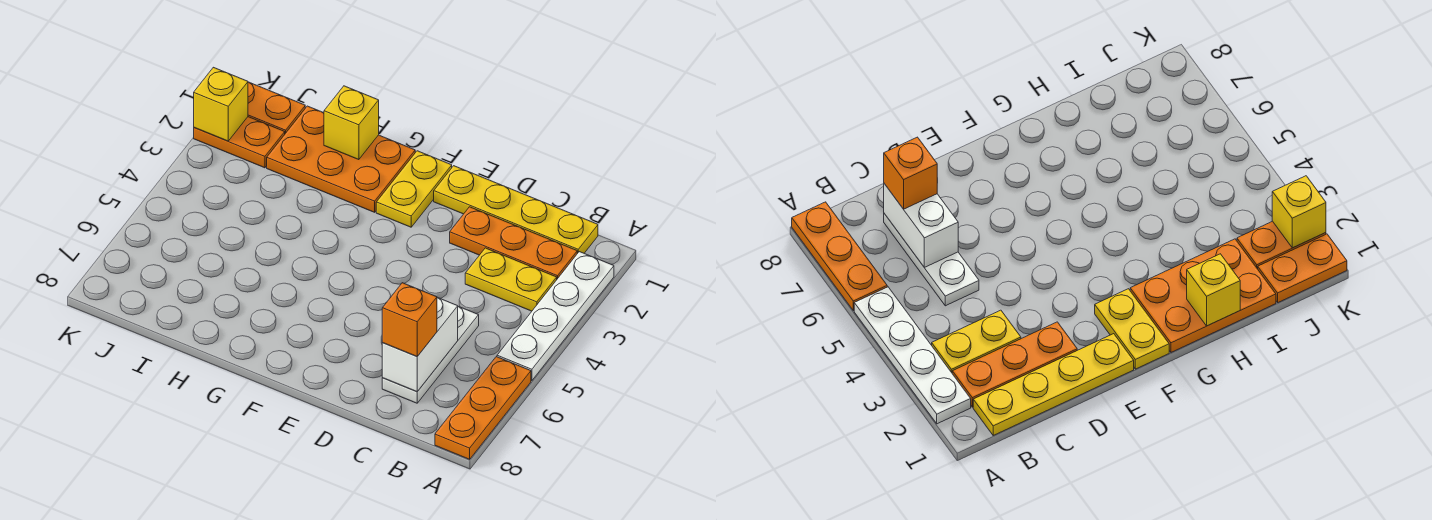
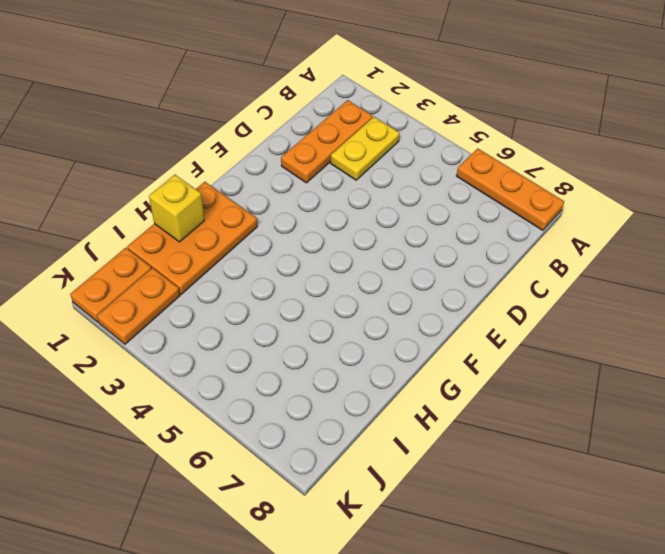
none -> white 1x4 plate [497,252,614,381]
none -> yellow 1x4 plate [434,166,598,253]
none -> white 1x3 plate [382,307,479,403]

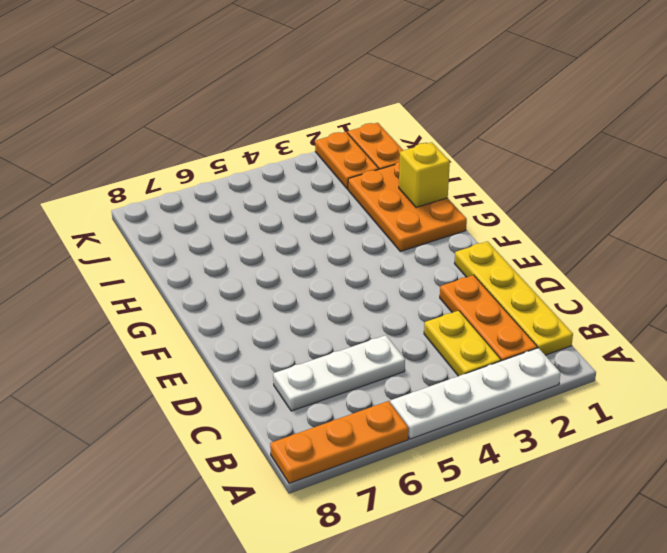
none -> yellow 1x2 plate [376,151,452,227]
none -> white 1x2 brick [382,298,458,391]
none -> yellow 1x1 brick [194,67,248,141]

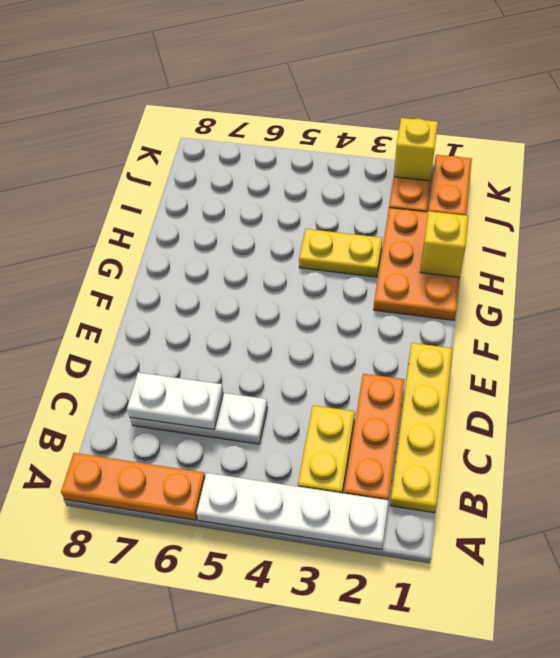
white 1x2 plate [127,372,223,429] -> white 1x2 brick [382,298,458,391]
yellow 1x2 plate [299,229,382,277] -> yellow 1x2 plate moved to [376,151,452,227]
none -> orange 1x1 brick [382,283,437,356]

